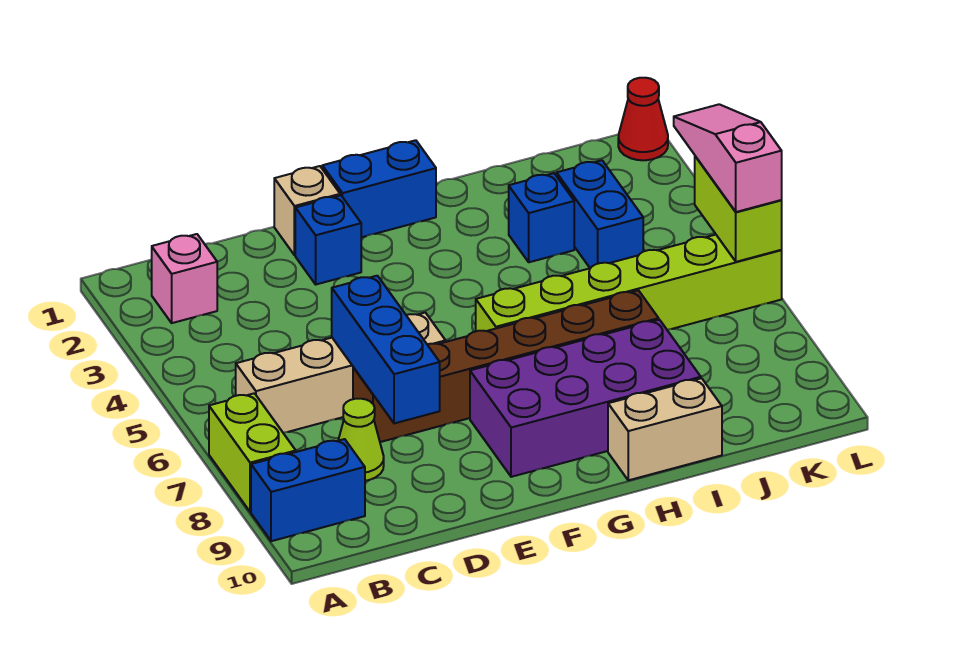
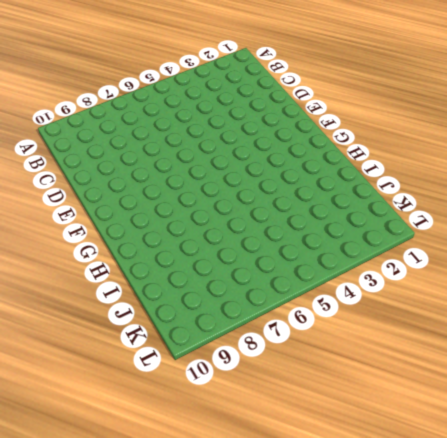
none -> lime 1x2 brick [209,393,296,512]
none -> blue 1x2 brick [251,439,365,541]
none -> pink 1x1 brick [152,234,217,323]

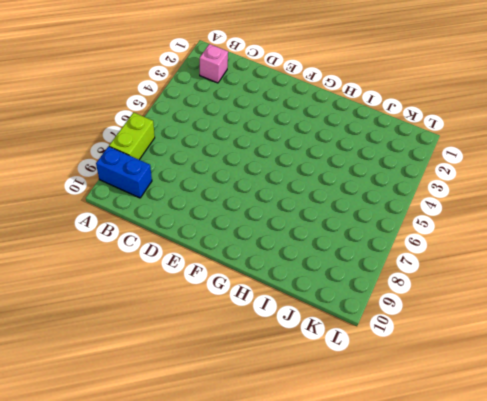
none -> tan 1x4 brick [236,313,446,433]
none -> lime 1x1 cone [338,399,384,481]
none -> brown 1x6 brick [353,290,659,442]

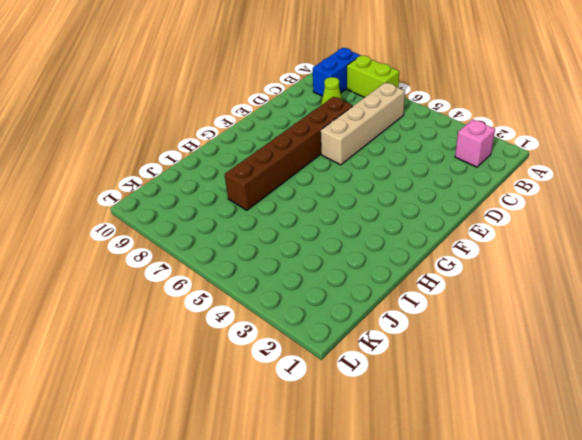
none -> tan 1x1 brick [274,166,340,255]
none -> blue 1x1 brick [295,195,361,284]
none -> blue 1x2 brick [322,140,436,237]

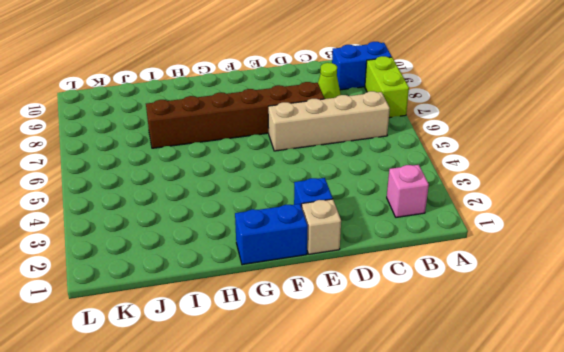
none -> purple 2x4 brick [470,320,701,477]
none -> lime 1x6 brick [476,235,782,331]
none -> tan 1x2 brick [608,378,722,480]

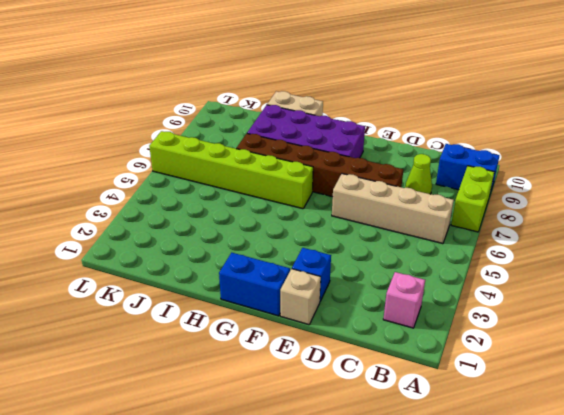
none -> blue 1x1 brick [509,173,574,262]
none -> blue 1x2 brick [557,160,643,268]
none -> red 1x1 cone [618,78,668,160]

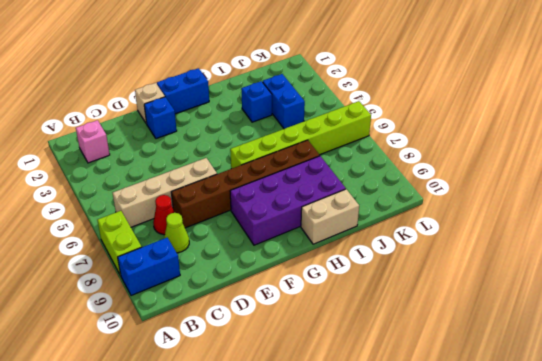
red 1x1 cone [153,195,175,235] -> red 1x1 cone moved to [618,78,668,160]
none -> blue 1x3 brick [332,276,440,423]
none -> lime 1x2 brick [695,156,782,262]
none -> pink 1x3 slope [674,104,782,212]

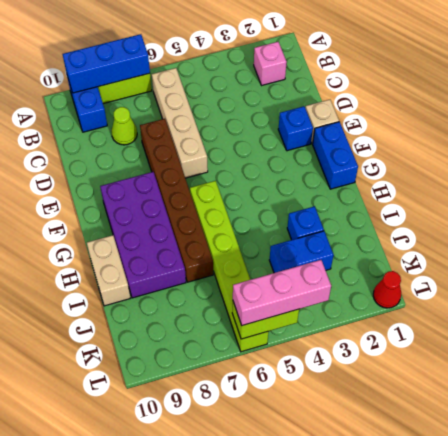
blue 1x3 brick [62,34,150,93] -> blue 1x3 brick moved to [332,276,440,423]
pink 1x3 brick [233,260,331,325] -> pink 1x3 slope [674,104,782,212]

